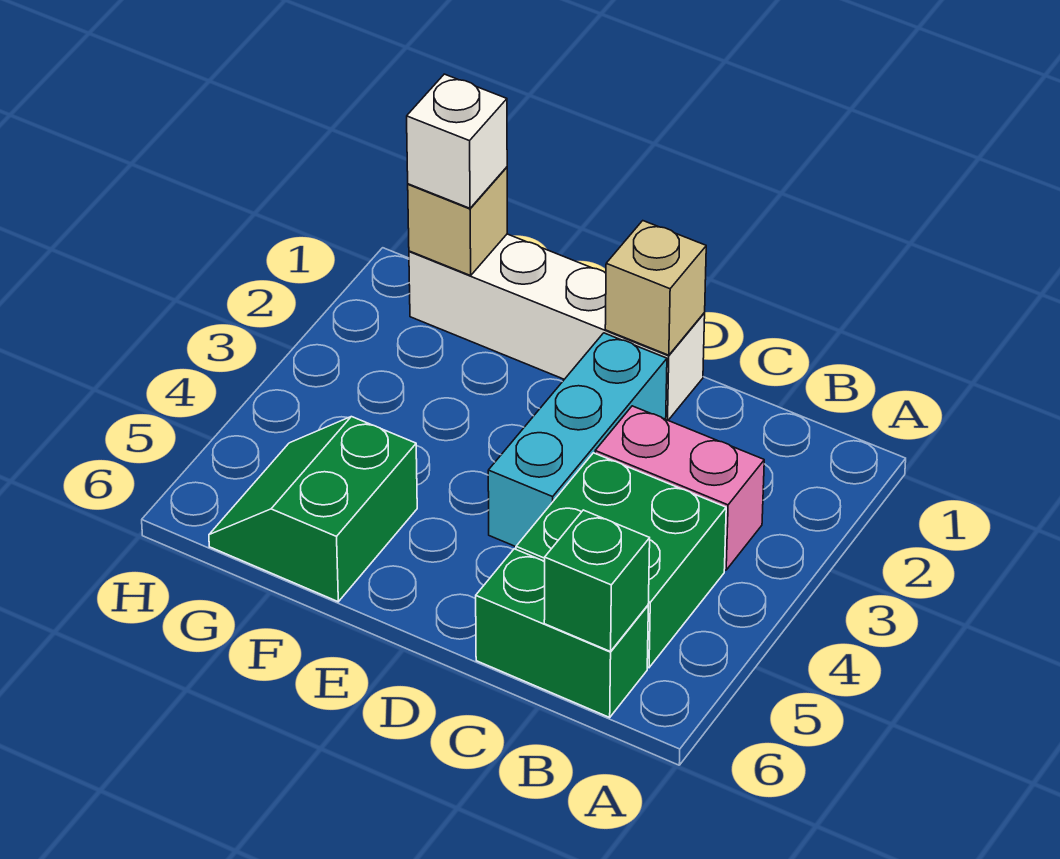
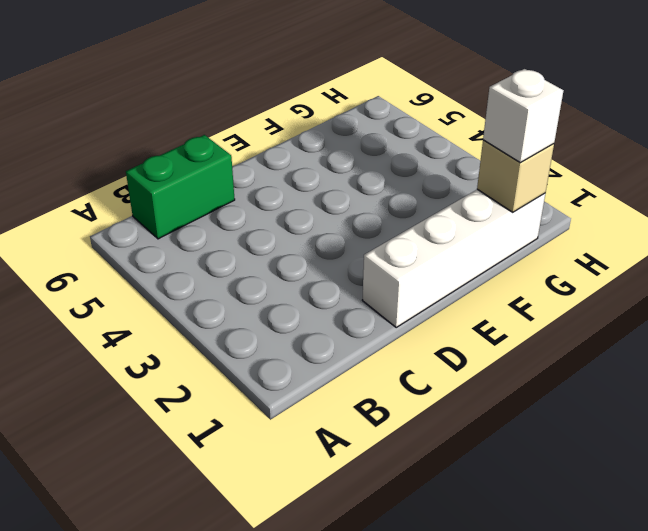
none -> pink 1x2 brick [595,406,764,570]
none -> green 2x2 brick [516,453,726,668]

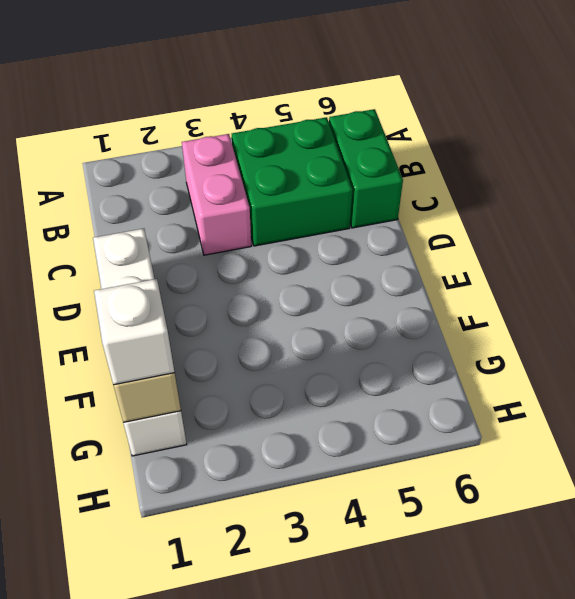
none -> cyan 1x3 brick [488,333,667,547]
none -> green 2x2 slope [209,417,417,602]

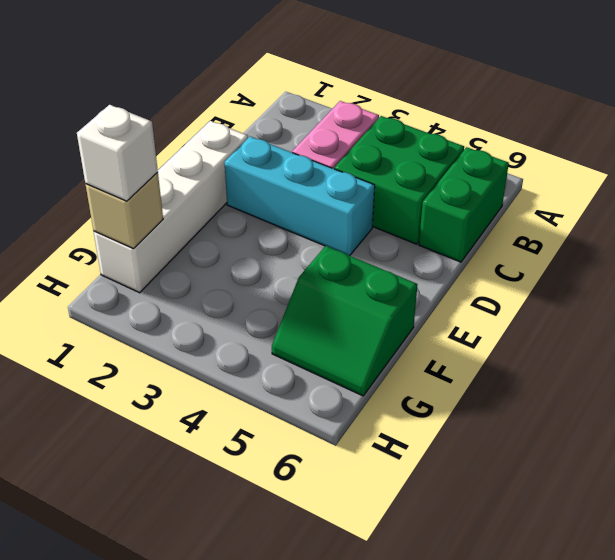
none -> green 1x1 brick [544,510,650,652]
none -> tan 1x1 brick [605,221,706,355]

